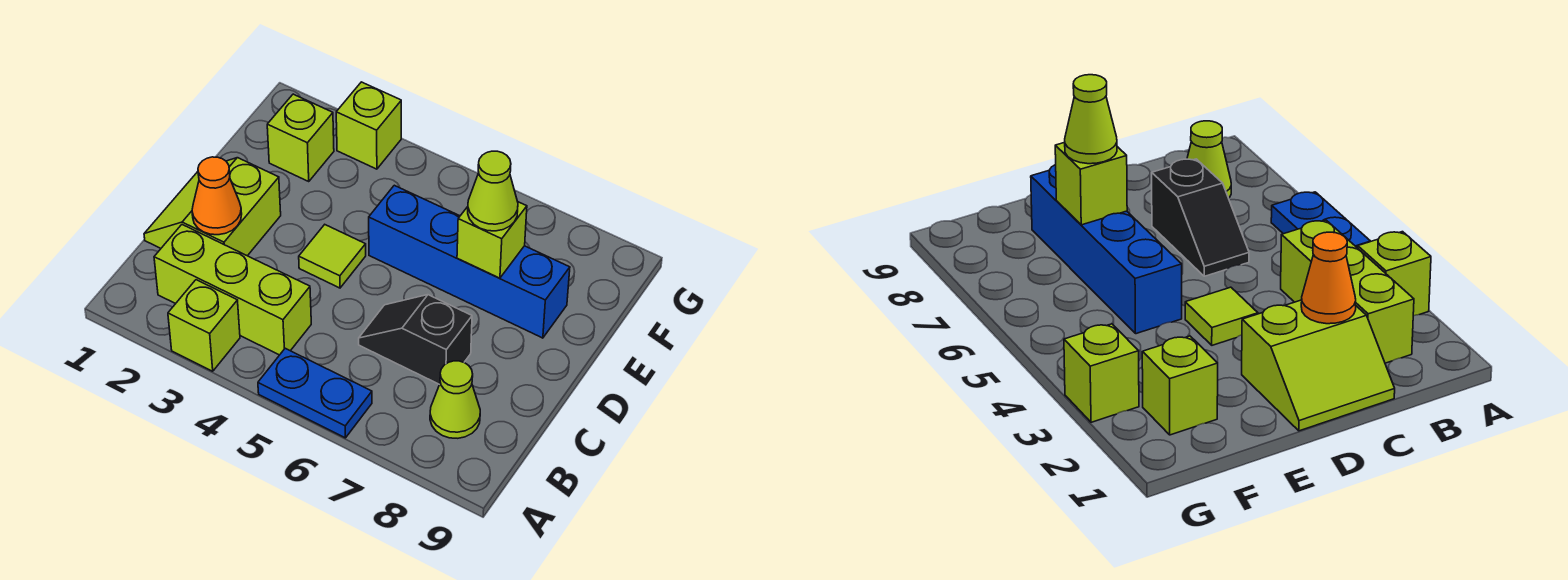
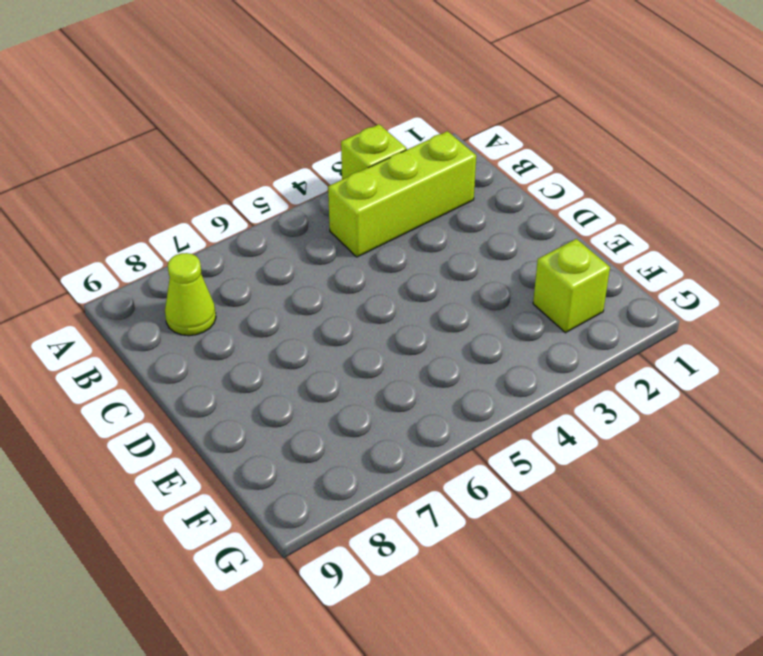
none -> blue 1x2 plate [258,348,372,438]
none -> lime 2x2 slope [144,158,281,256]
none -> black 1x2 slope [359,295,472,384]

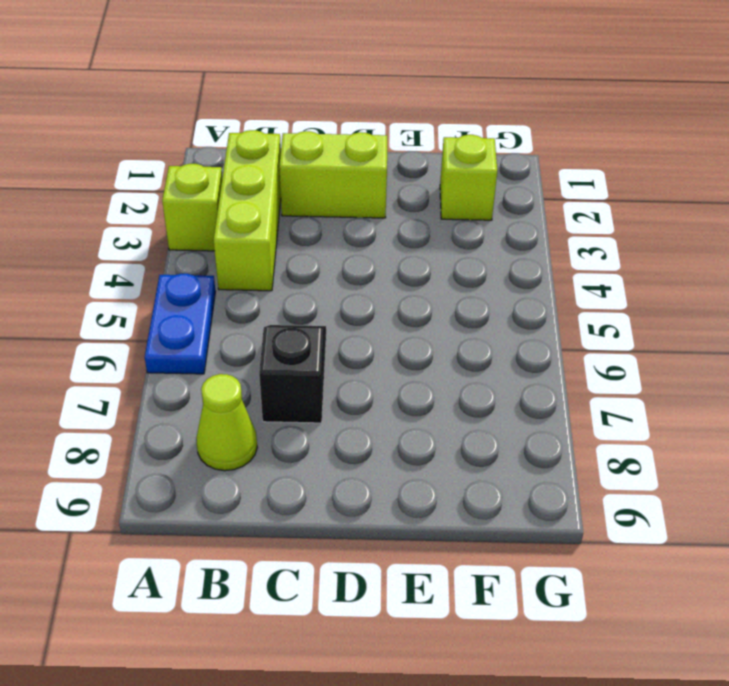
none -> lime 1x1 tile [299,225,366,288]
none -> blue 1x4 brick [369,185,570,338]
none -> lime 1x1 brick [336,82,401,169]

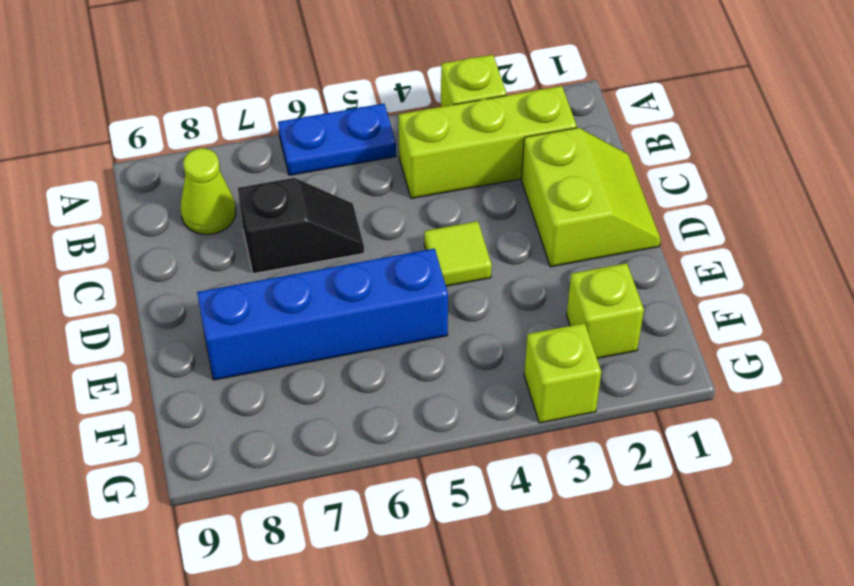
none -> orange 1x1 cone [192,157,242,235]
none -> lime 1x1 brick [457,202,527,278]
none -> lime 1x1 cone [468,151,518,231]

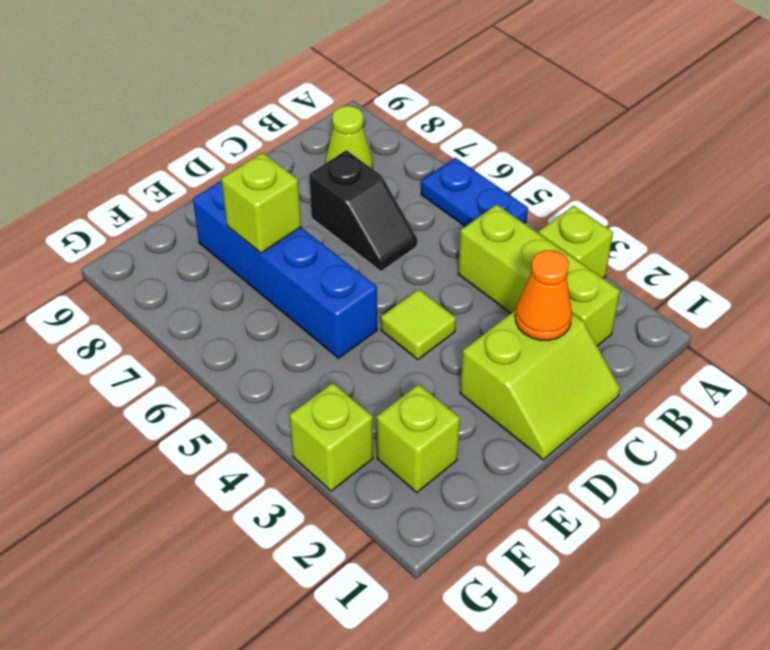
none -> lime 1x1 cone [468,151,518,231]

